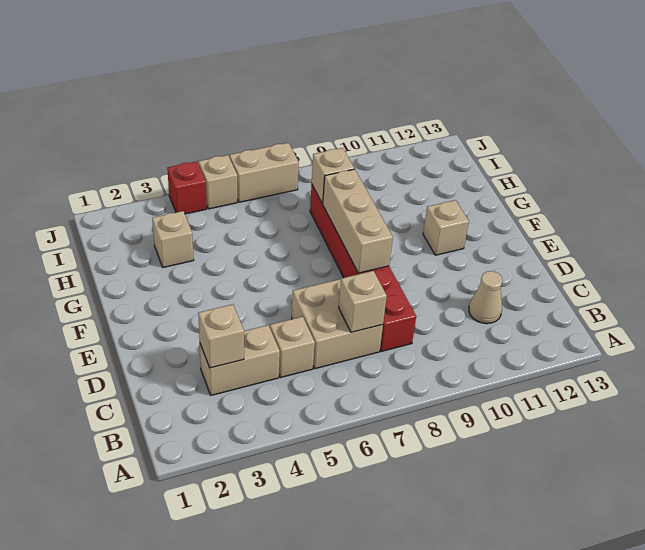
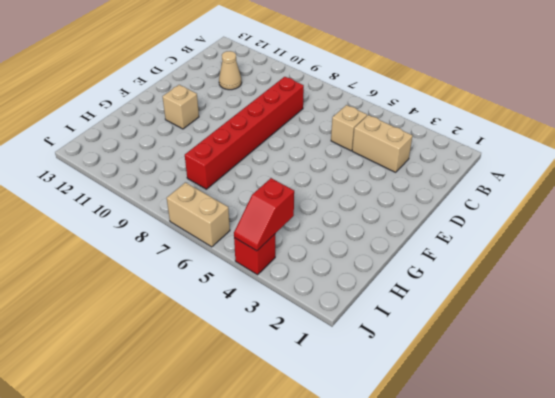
red 1x2 slope [234,178,294,251] -> none
none -> tan 2x2 brick [292,279,383,369]
none -> tan 1x1 brick [152,211,194,267]
none -> tan 1x1 brick [199,155,237,209]

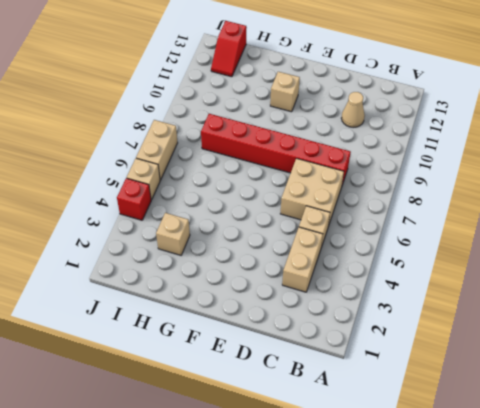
red 1x2 slope [211,21,246,77] -> none
none -> tan 1x1 brick [198,304,244,368]
none -> tan 1x1 brick [339,271,387,332]
none -> tan 1x3 brick [323,169,393,273]

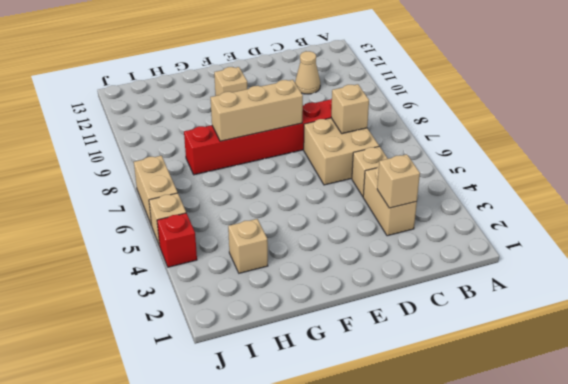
none -> tan 1x1 brick [312,148,354,204]

